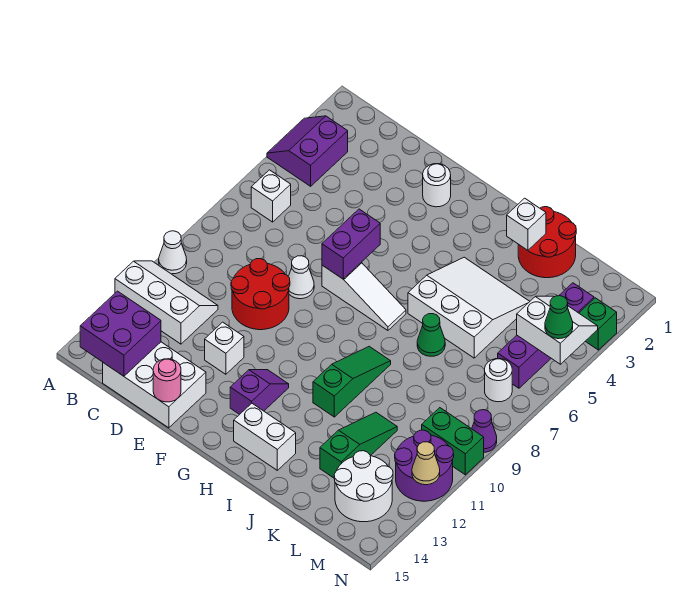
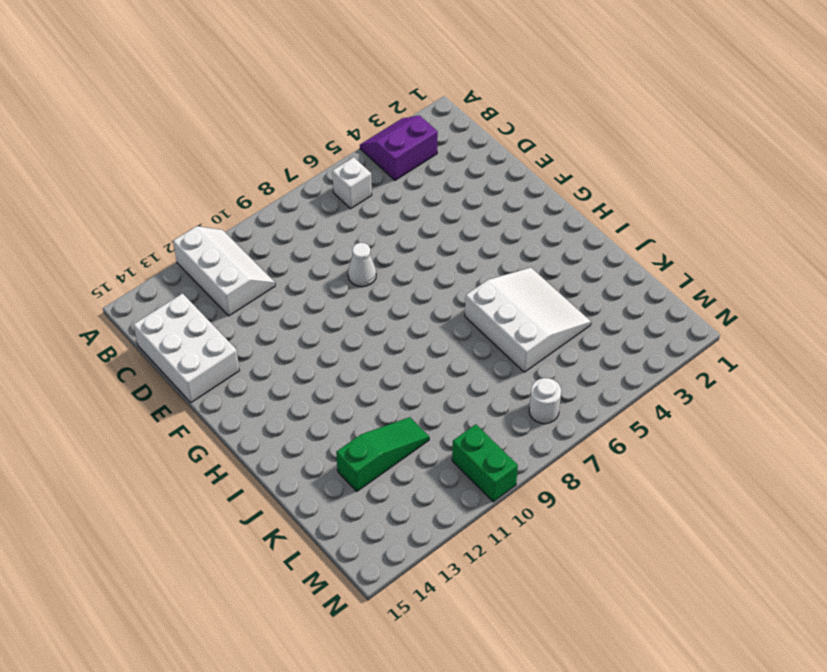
none -> white 1x1 cone [159,231,187,274]
none -> red 2x2 round brick [231,259,290,330]
none -> white 1x1 brick [205,322,244,374]
none -> white 1x1 round brick [423,164,451,207]

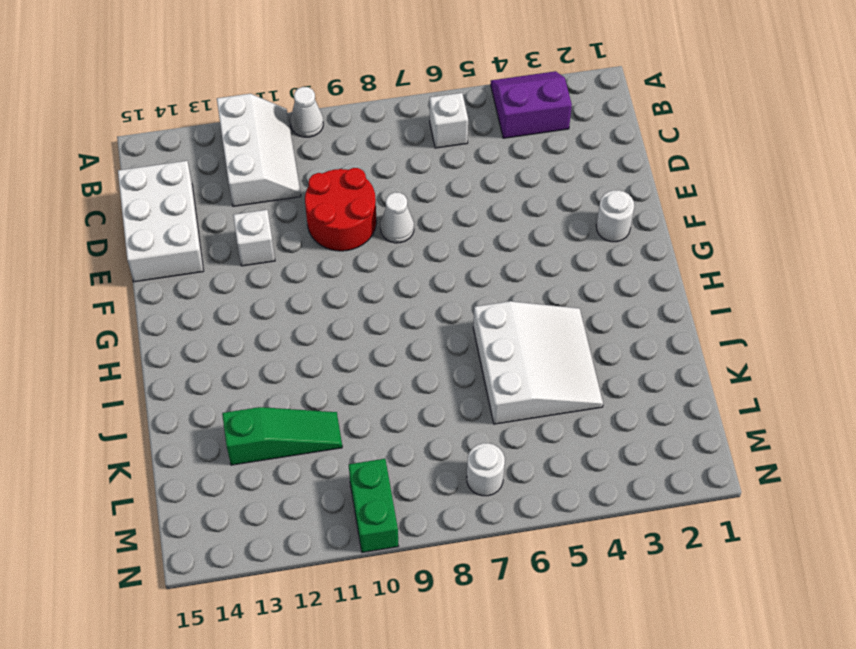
none -> white 1x3 slope [322,263,406,330]
none -> purple 1x2 slope [230,370,289,414]
none -> white 1x2 brick [234,403,296,470]
none -> green 1x3 slope [313,346,391,417]

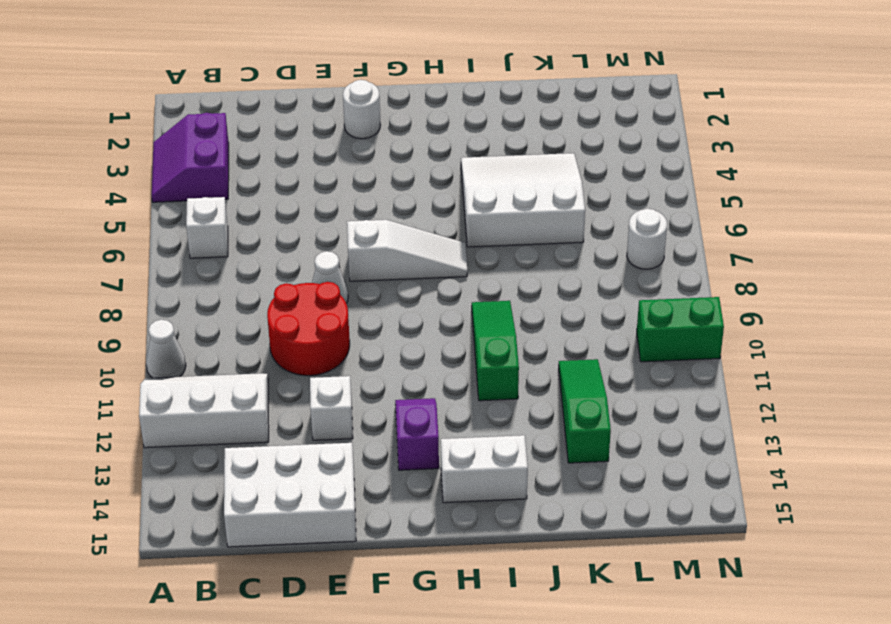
none -> red 2x2 round brick [518,207,576,278]
none -> green 1x1 cone [417,314,445,356]
none -> white 2x2 round brick [334,451,393,522]
none -> purple 1x4 brick [498,283,594,388]

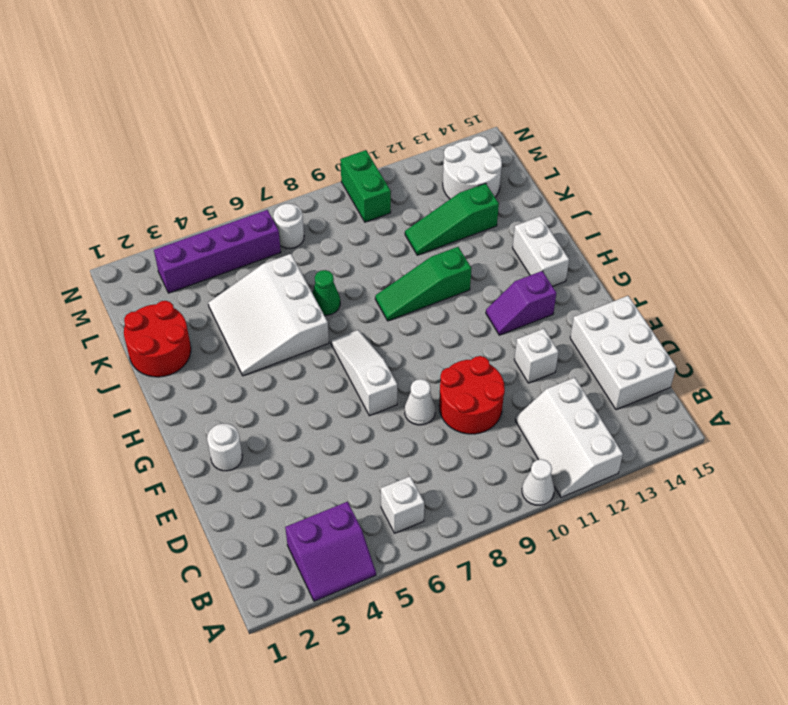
none -> purple 2x2 round brick [395,430,454,501]
none -> green 1x1 brick [579,298,617,350]
none -> purple 1x1 cone [472,410,497,452]
none -> purple 2x2 brick [80,291,161,376]

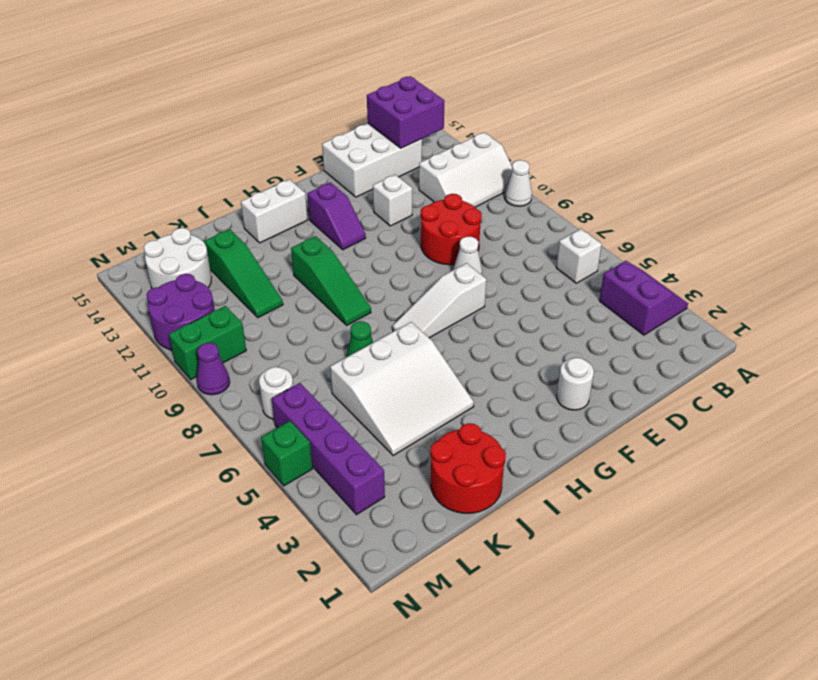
green 1x1 brick [261,421,312,486] -> green 1x1 brick moved to [579,298,617,350]
none -> pink 1x1 round brick [153,359,181,402]
none -> purple 1x2 brick [322,209,380,279]
none -> white 1x1 brick [507,198,546,250]
none -> white 2x2 slope [517,296,598,364]

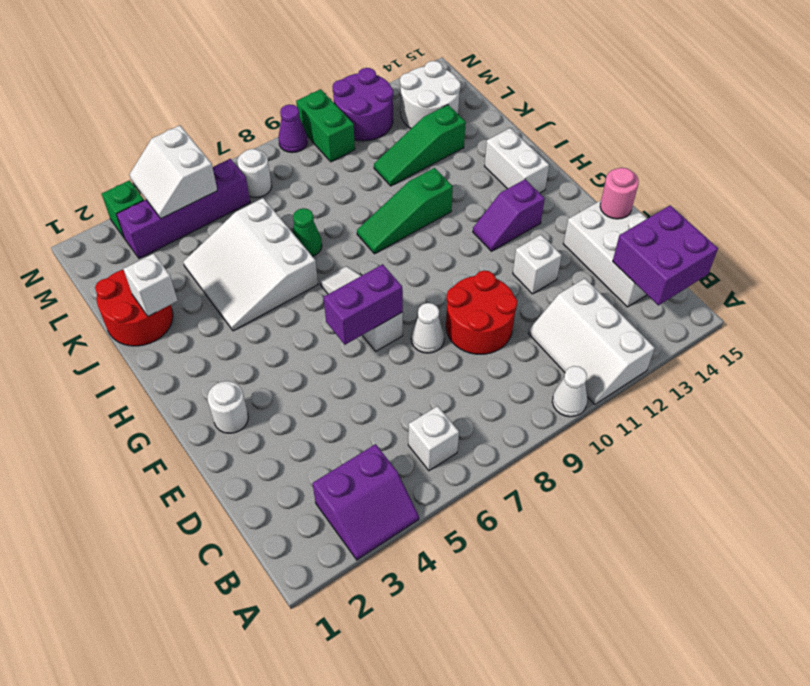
none -> tan 1x1 cone [412,442,440,485]
none -> green 1x1 cone [545,296,573,339]

